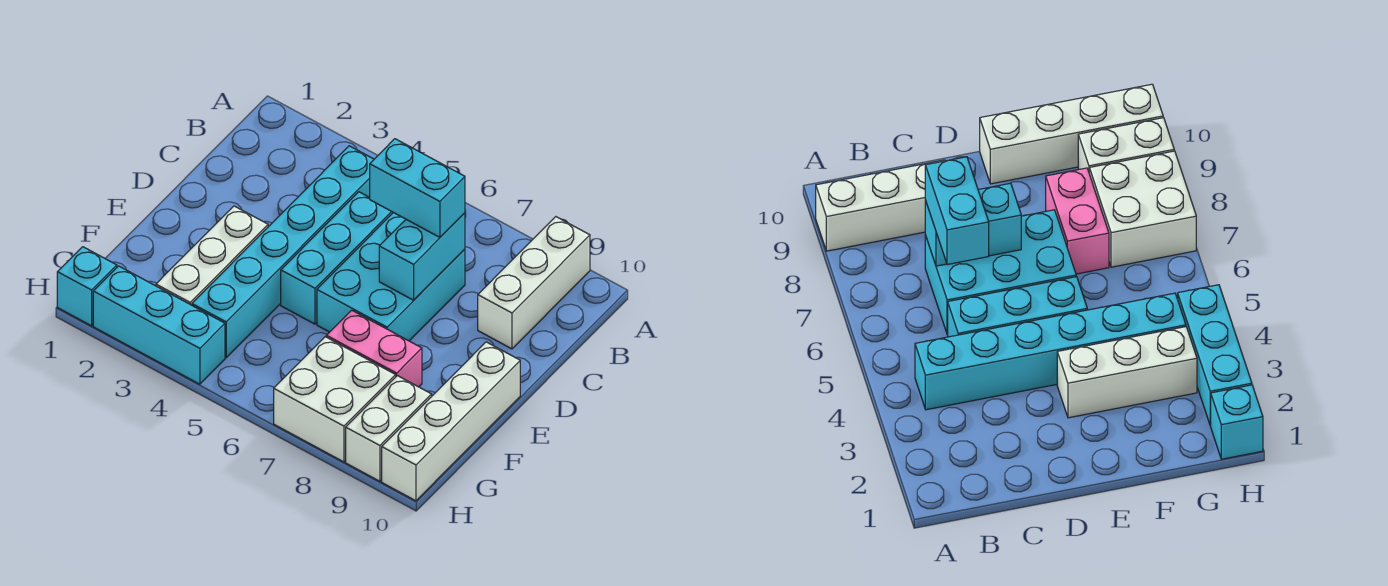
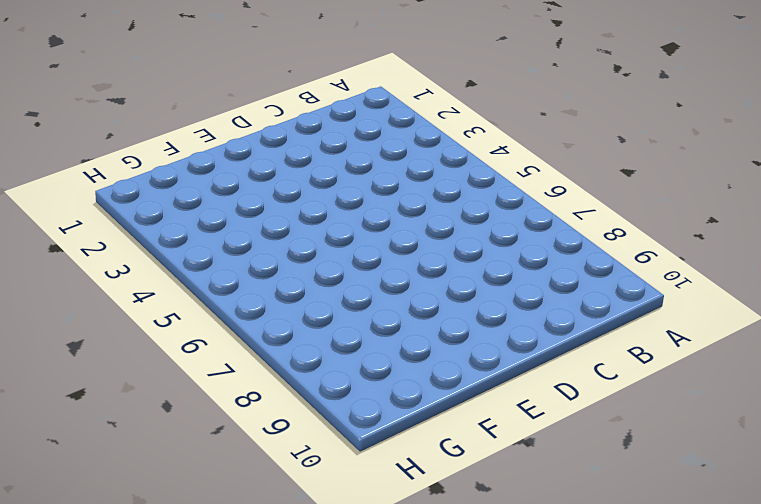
none -> white 1x3 brick [478,217,590,349]
none -> cyan 1x6 brick [192,146,374,358]
none -> cyan 1x3 brick [281,192,393,324]

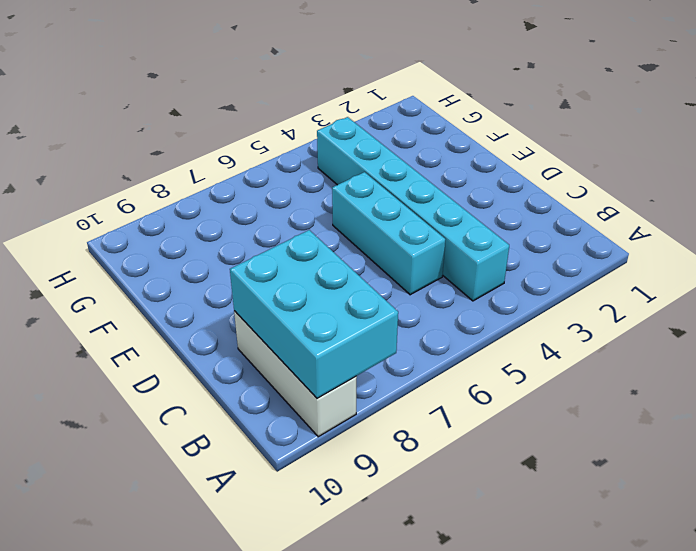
cyan 2x3 brick [230,230,398,398] -> cyan 2x3 brick moved to [317,213,465,341]
none -> white 1x3 brick [156,206,268,305]
none -> white 1x4 brick [382,342,520,501]
none -> pink 1x2 brick [326,310,422,387]

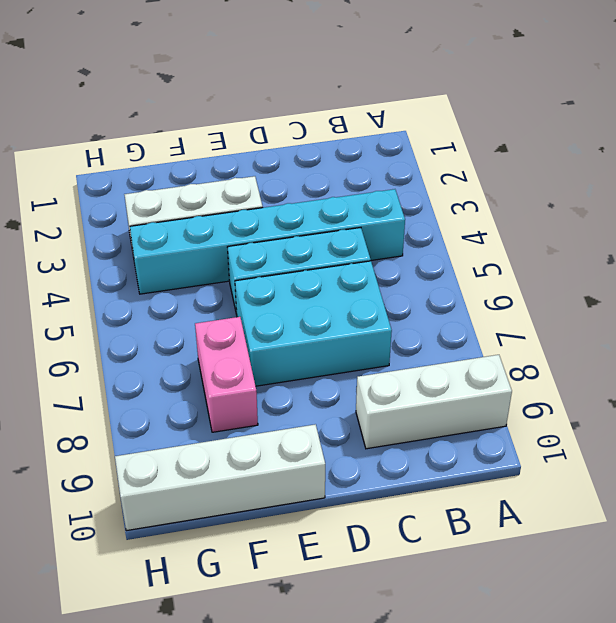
none -> white 2x2 brick [274,337,396,462]
none -> white 1x2 brick [346,376,432,481]
none -> cyan 1x1 brick [57,247,117,326]

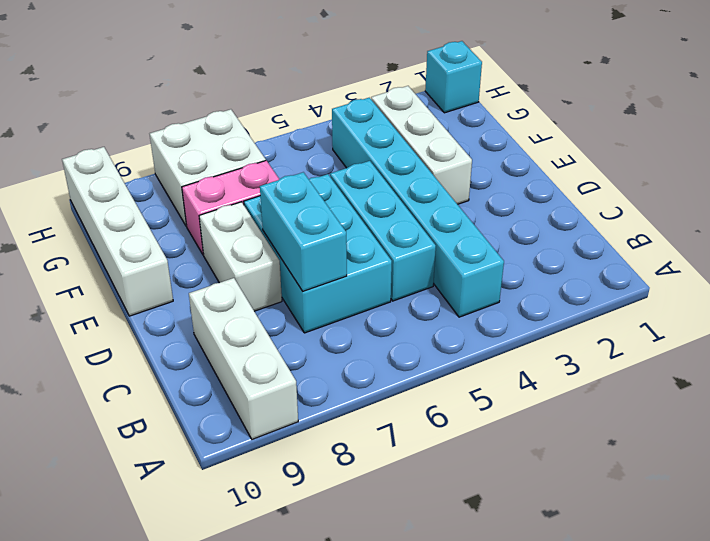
white 1x2 brick [199,202,282,311] -> white 1x2 brick moved to [346,376,432,481]
none -> cyan 1x3 brick [93,266,225,384]
none -> cyan 1x2 brick [370,139,465,237]

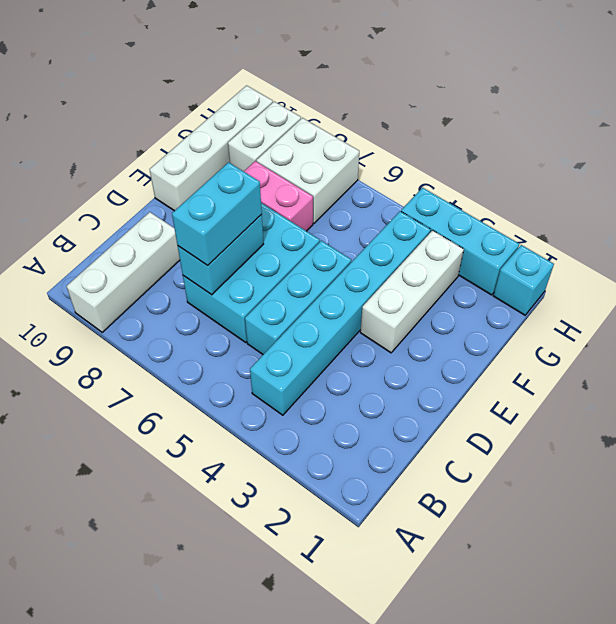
cyan 1x2 brick [172,162,262,265] -> cyan 1x2 brick turned to [370,139,465,237]

